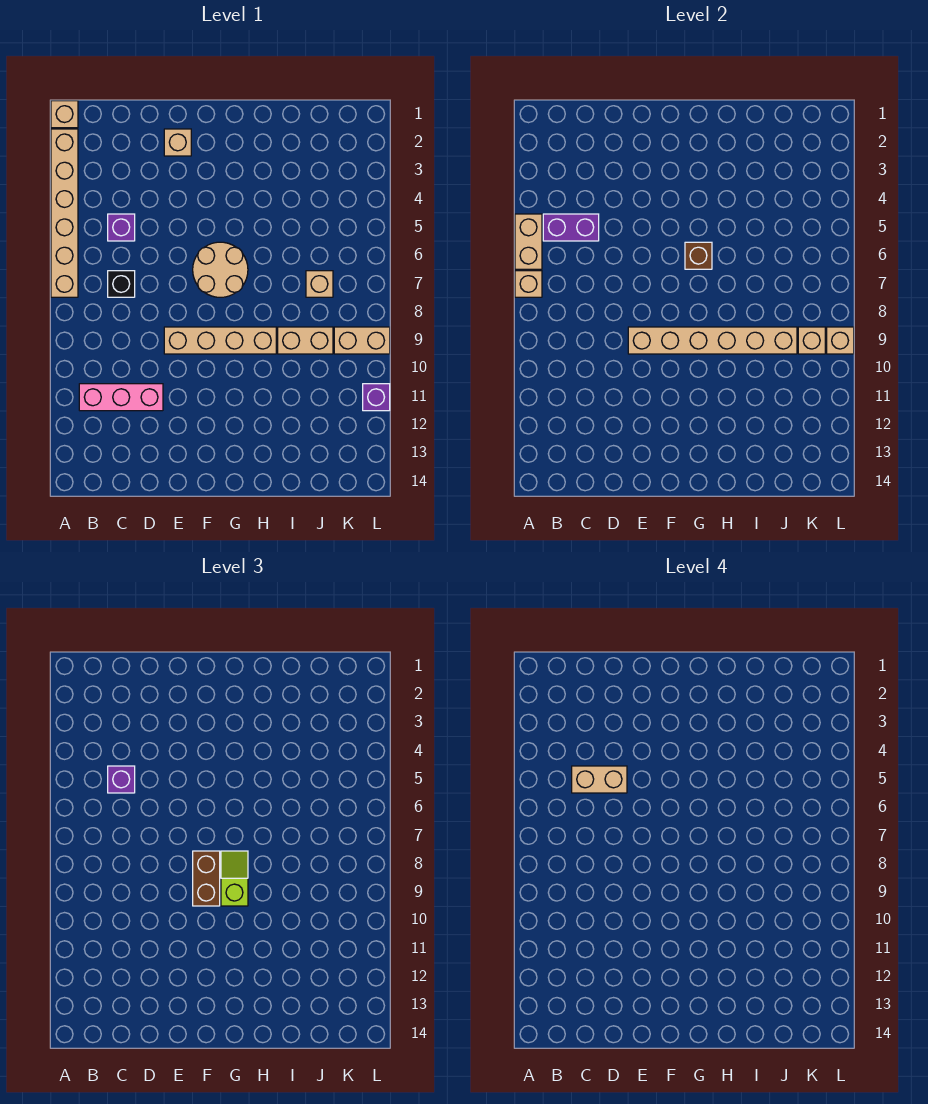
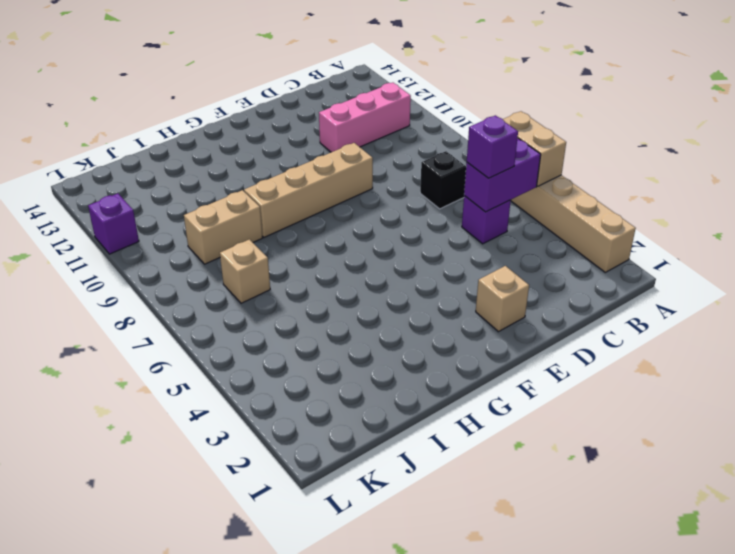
none -> tan 1x1 brick [51,101,78,128]
none -> tan 2x2 round brick [193,242,248,297]
none -> tan 1x2 brick [334,327,390,354]

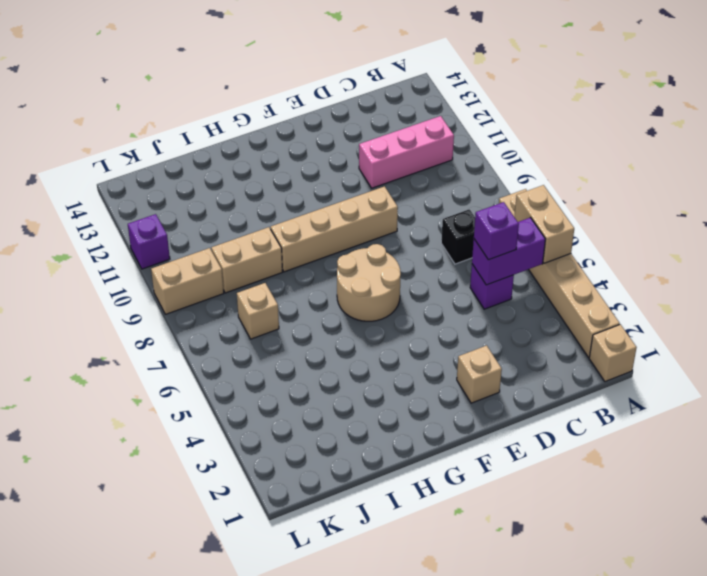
none -> tan 1x1 brick [515,271,542,297]
none -> tan 1x6 brick [628,327,797,354]
none -> brown 1x1 brick [685,242,712,269]

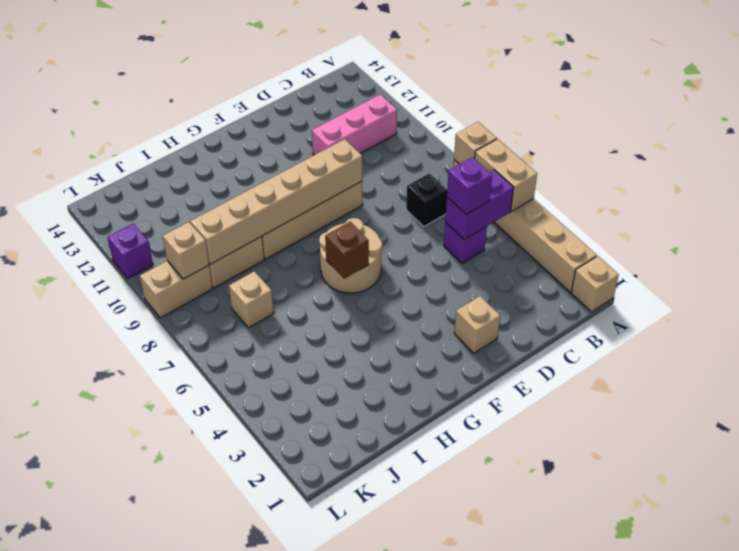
none -> tan 1x1 brick [827,327,854,354]
none -> brown 1x2 brick [193,851,220,906]
none -> lime 1x2 slope [221,851,248,906]

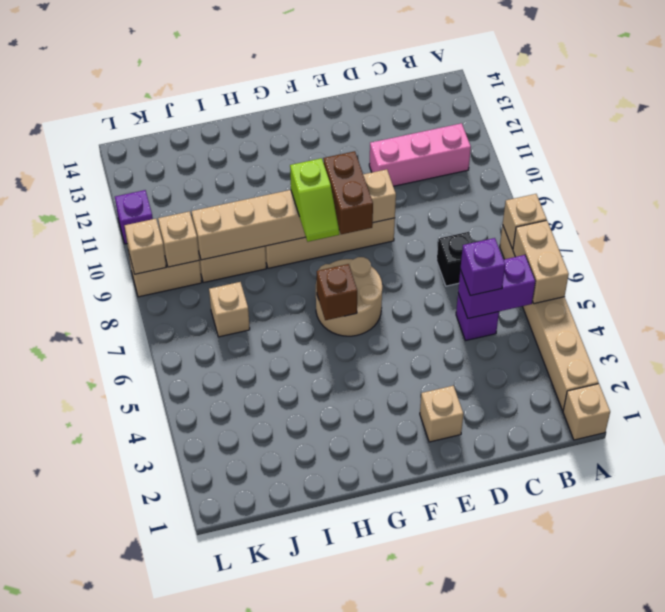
none -> tan 1x2 brick [572,766,627,793]

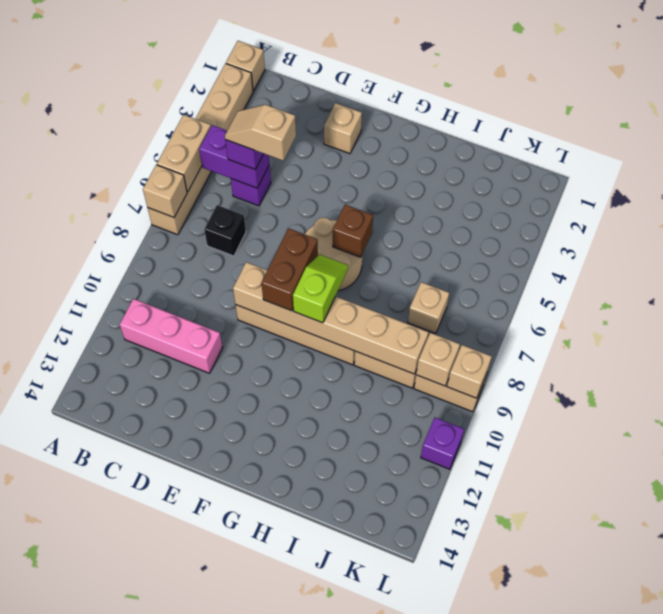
tan 1x2 slope [225,105,296,161] -> tan 1x2 brick [572,766,627,793]

